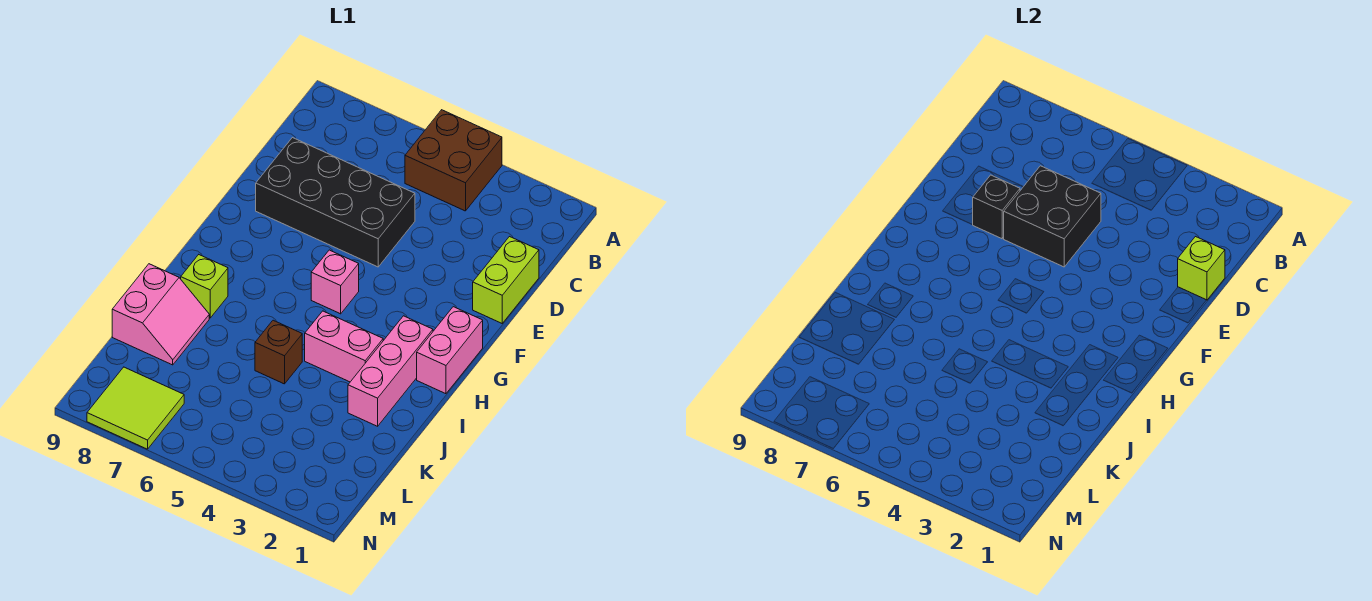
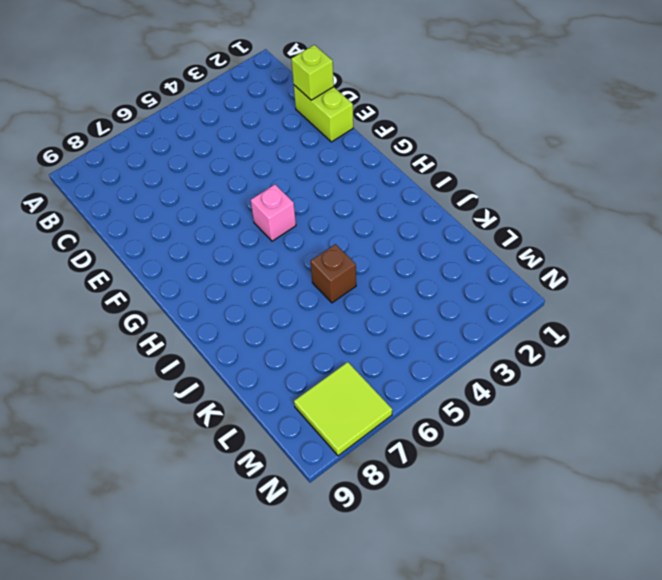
none -> brown 2x2 brick [405,110,502,211]
none -> black 2x4 brick [256,138,415,267]
none -> pink 1x2 brick [417,307,483,394]

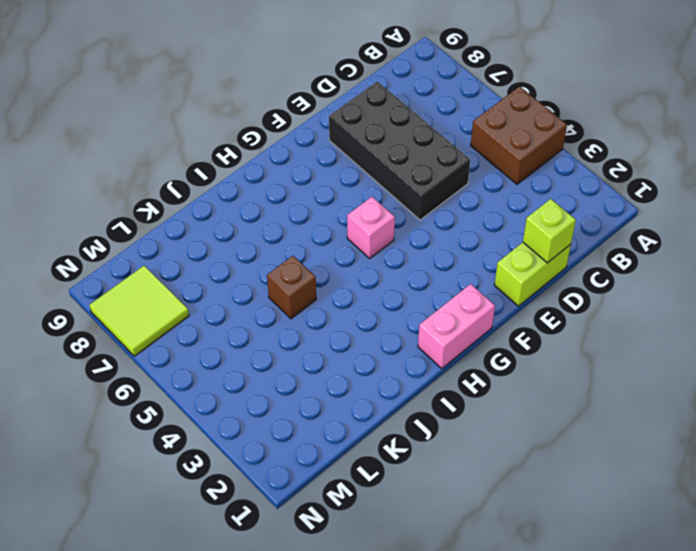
none -> pink 1x3 brick [348,316,433,426]
none -> pink 1x2 brick [305,311,383,382]
none -> lime 1x1 brick [181,255,228,318]

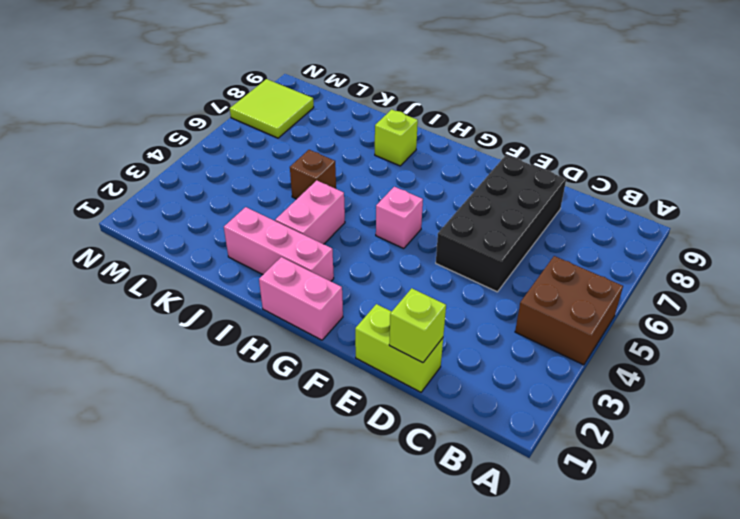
none -> pink 2x2 slope [112,264,209,365]
none -> black 2x2 brick [1004,166,1101,267]
none -> black 1x1 brick [973,175,1020,239]

